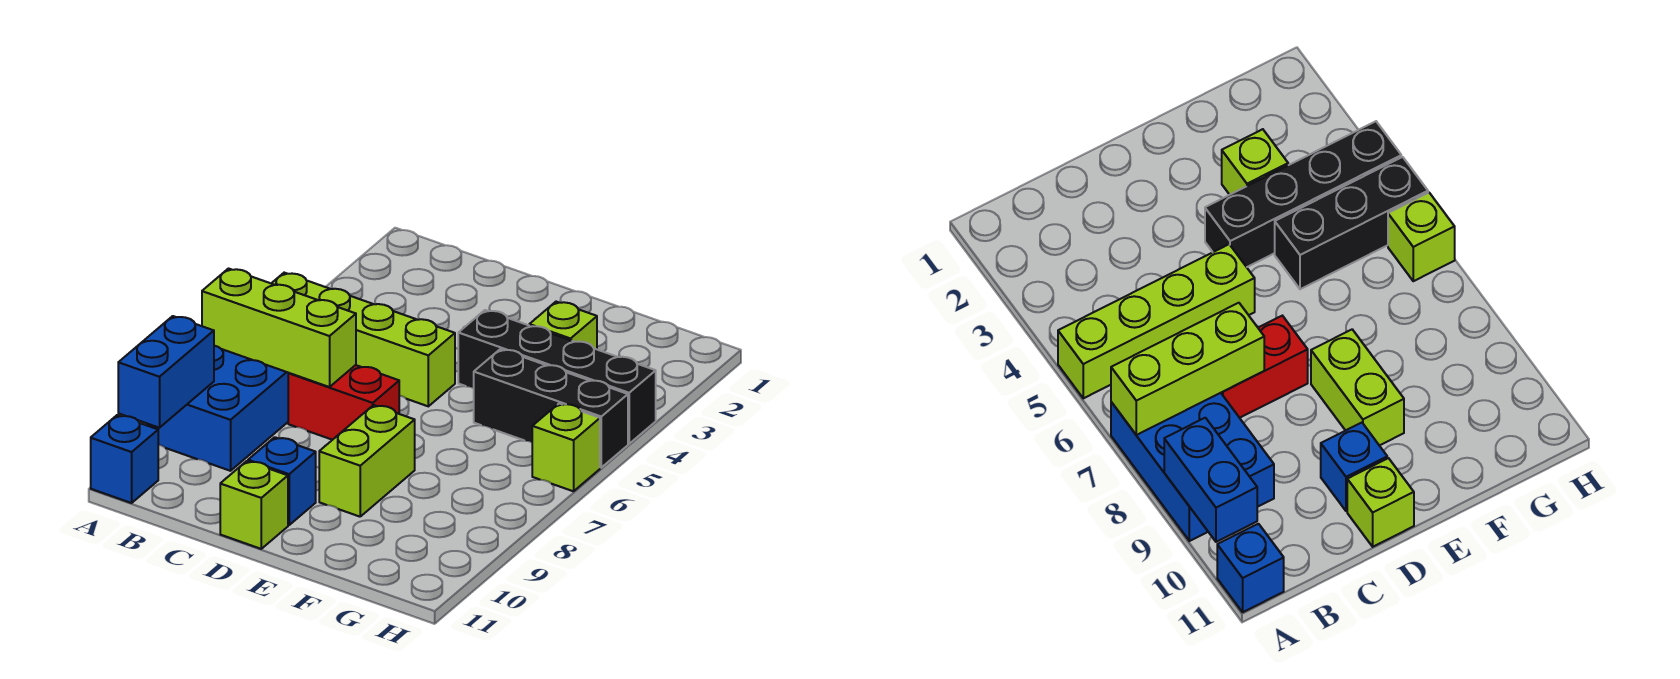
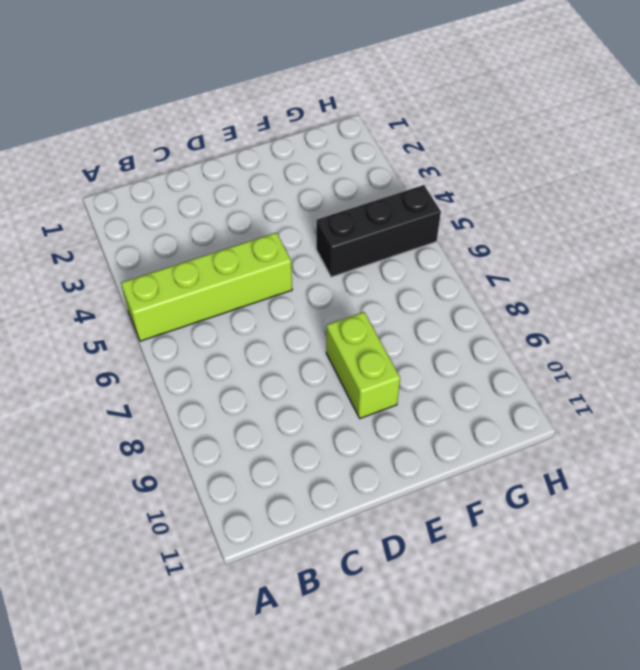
none -> blue 2x3 brick [146,346,288,471]
none -> blue 1x1 brick [91,415,158,503]
none -> red 1x2 brick [288,365,399,440]

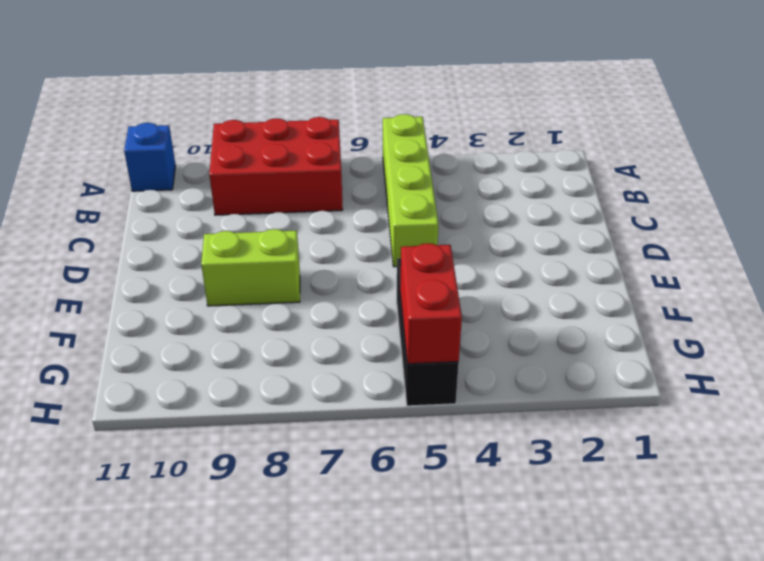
red 2x3 brick [209,117,343,215] -> blue 2x3 brick [146,346,288,471]
red 1x2 brick [400,243,462,364] -> red 1x2 brick moved to [288,365,399,440]
none -> blue 1x1 brick [248,437,316,525]
none -> lime 1x1 brick [220,461,288,549]
none -> black 1x4 brick [458,310,656,444]

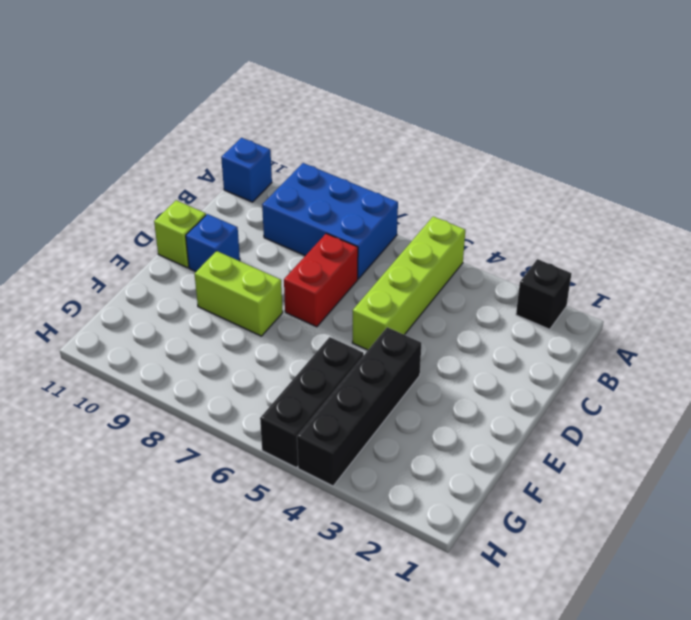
black 1x1 brick [516,259,572,329] -> none
none -> lime 1x1 brick [529,302,597,349]
none -> lime 1x1 brick [532,403,600,491]
none -> lime 1x3 brick [202,269,356,387]

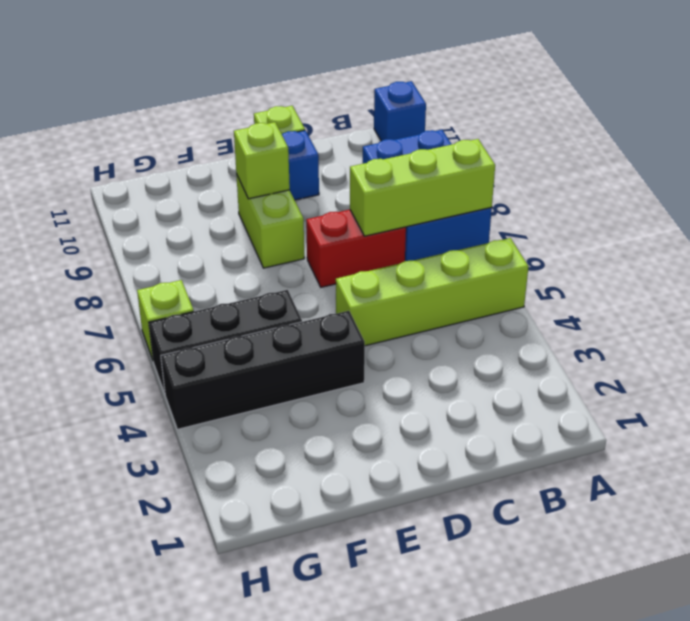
lime 1x1 brick [234,122,290,199] -> lime 1x1 brick moved to [529,302,597,349]
none -> blue 1x2 brick [118,316,214,428]

